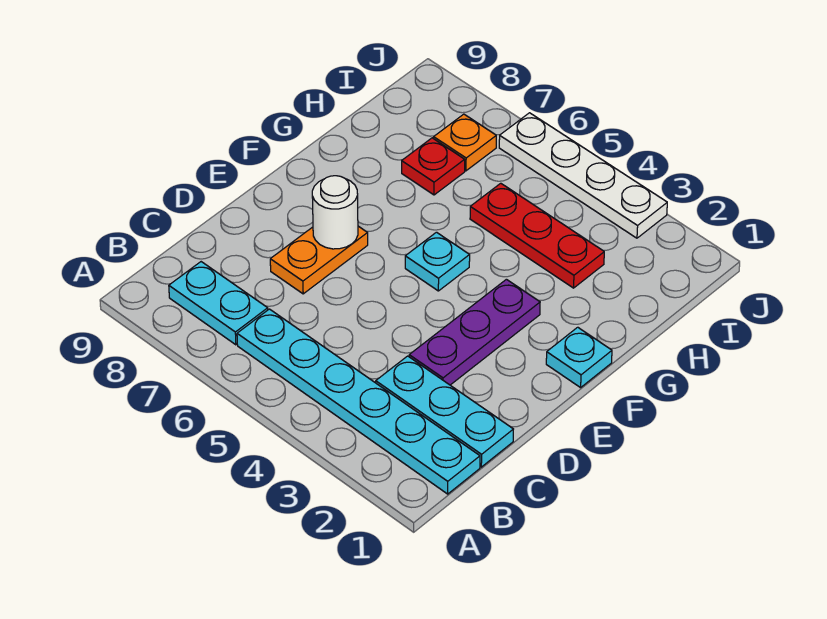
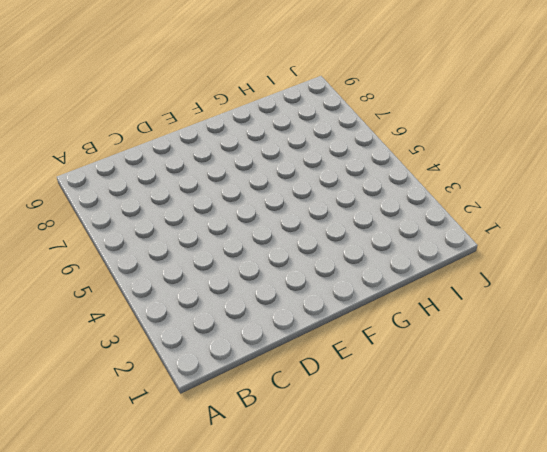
none -> cyan 1x6 plate [237,309,480,494]
none -> cyan 1x2 plate [169,262,268,345]
none -> cyan 1x3 plate [376,356,513,467]

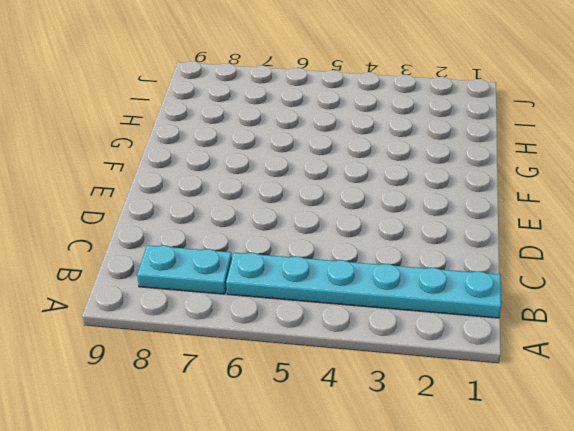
none -> cyan 1x3 plate [376,356,513,467]
none -> purple 1x3 plate [409,279,540,385]
none -> orange 1x2 plate [270,226,368,294]

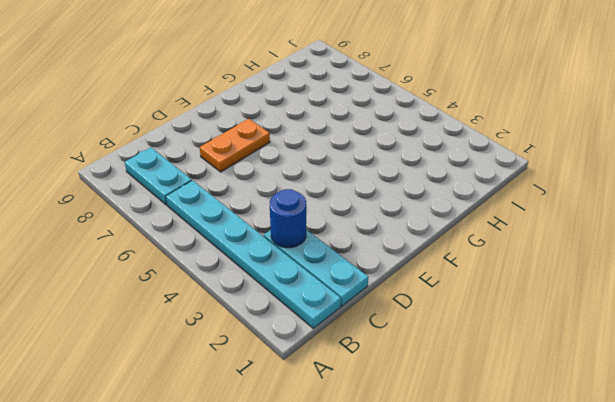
blue 1x1 round brick [270,189,306,248] -> none
none -> purple 1x3 plate [409,279,540,385]
none -> cyan 1x1 plate [546,327,612,388]
none -> cyan 1x1 plate [405,232,470,291]

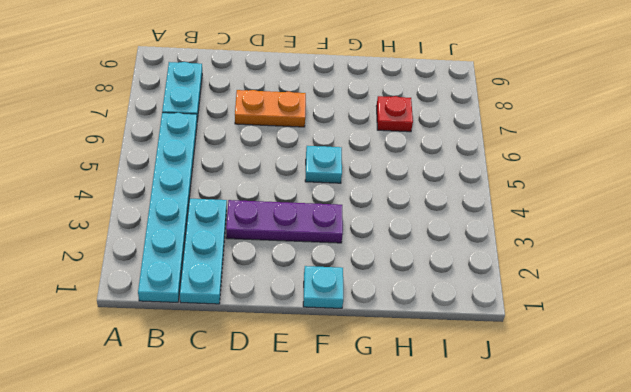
none -> red 1x3 plate [470,183,604,288]
none -> orange 1x1 plate [434,114,496,171]
none -> white 1x4 plate [499,113,667,238]

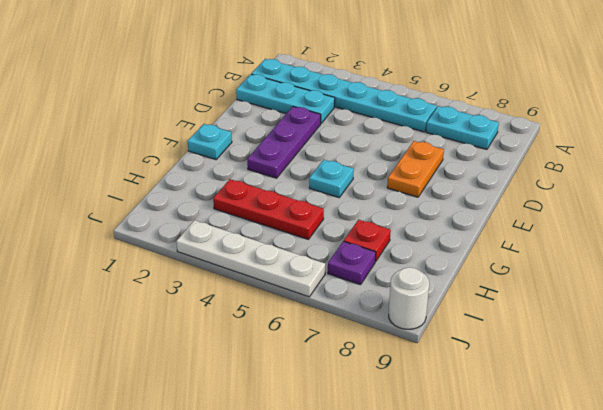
purple 1x1 plate [328,241,376,285] -> orange 1x1 plate [434,114,496,171]
white 1x1 round brick [389,267,429,329] -> white 1x1 round brick moved to [312,176,358,249]

